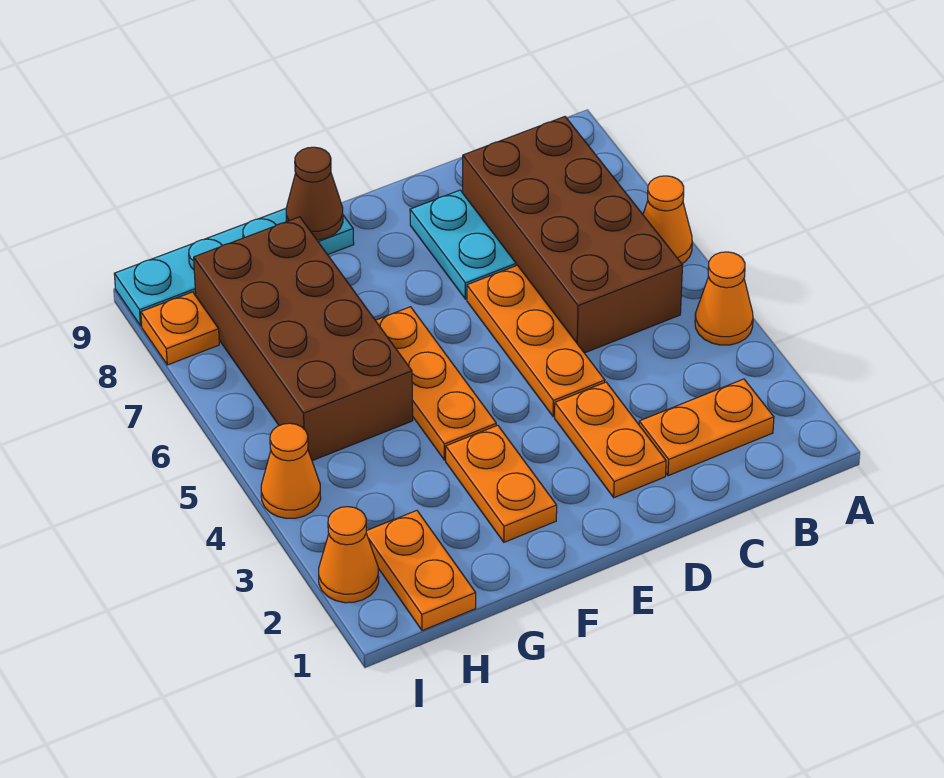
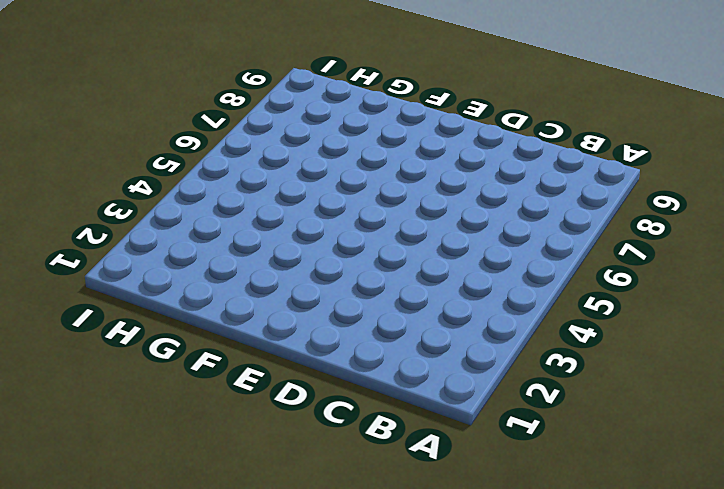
none -> orange 1x1 cone [695,252,753,345]
none -> orange 1x1 cone [643,176,692,263]
none -> orange 1x2 plate [639,379,774,476]

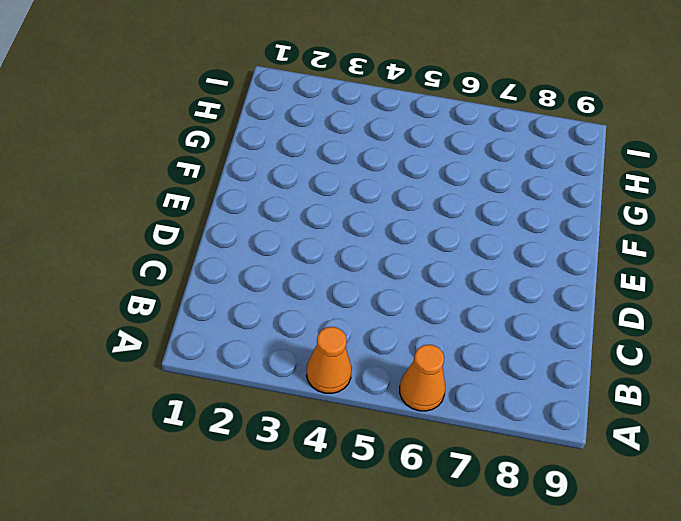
none -> orange 1x2 plate [639,379,774,476]
none -> brown 2x4 brick [463,117,682,353]
none -> orange 1x2 plate [555,382,666,498]

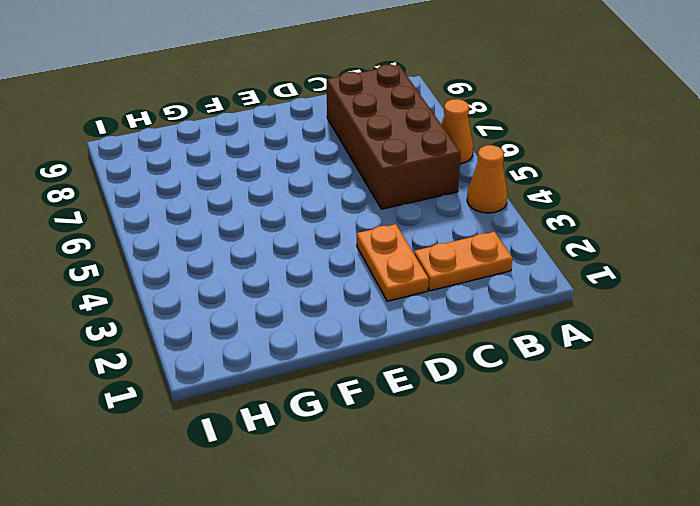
none -> orange 1x3 plate [467,265,605,417]
none -> cyan 1x2 plate [410,190,516,299]
none -> orange 1x2 plate [446,425,557,542]

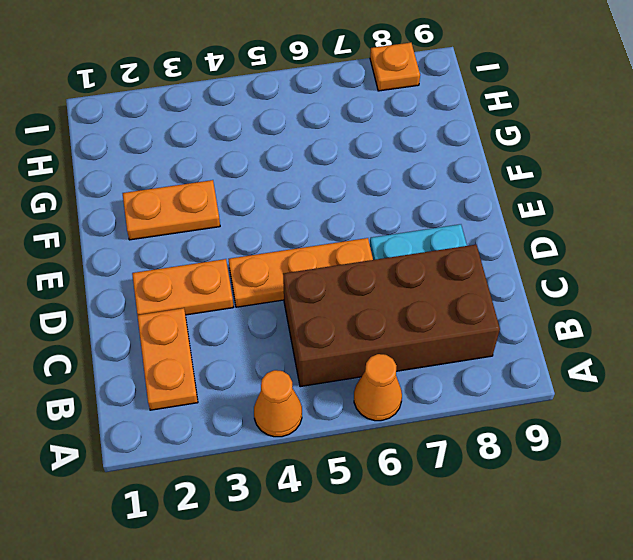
none -> orange 1x3 plate [375,307,496,460]
none -> cyan 1x4 plate [114,209,354,326]
none -> brown 2x4 brick [194,217,413,461]

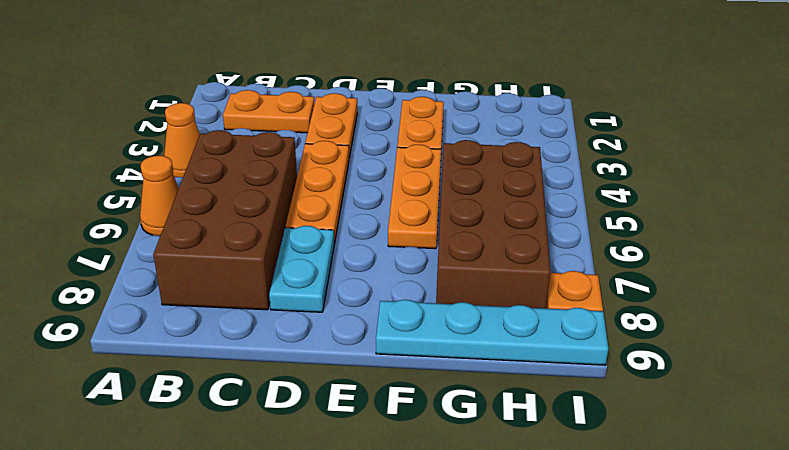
none -> orange 1x2 plate [366,511,476,631]
none -> orange 1x1 cone [319,507,379,603]
none -> orange 1x1 cone [261,423,321,518]

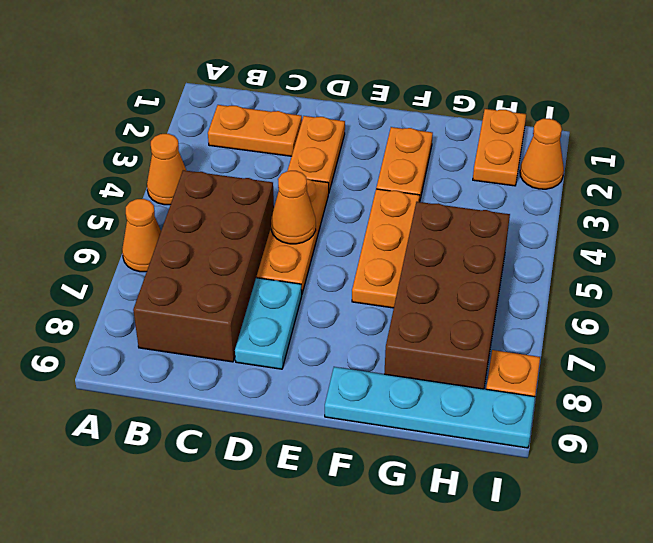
orange 1x1 cone [271,171,316,244] -> orange 1x1 cone moved to [261,423,321,518]
none -> brown 1x1 cone [286,147,343,240]

